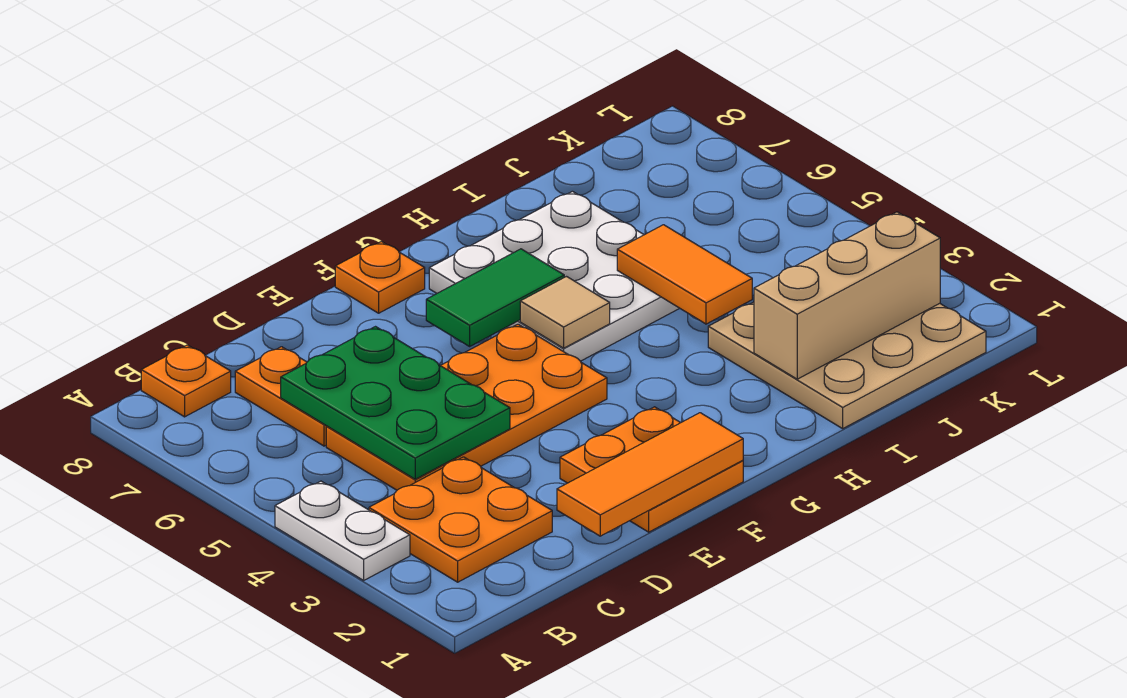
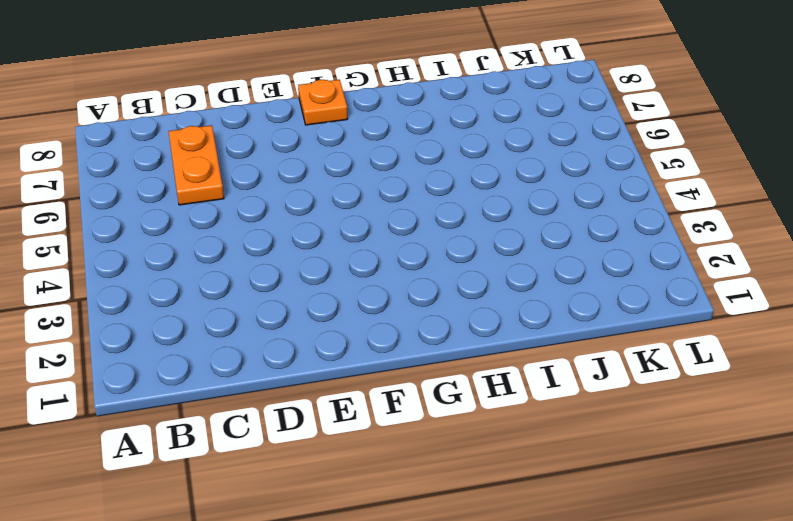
none -> white 1x2 plate [275,481,410,580]
none -> orange 2x2 plate [369,457,552,582]
none -> orange 1x1 plate [141,345,231,417]

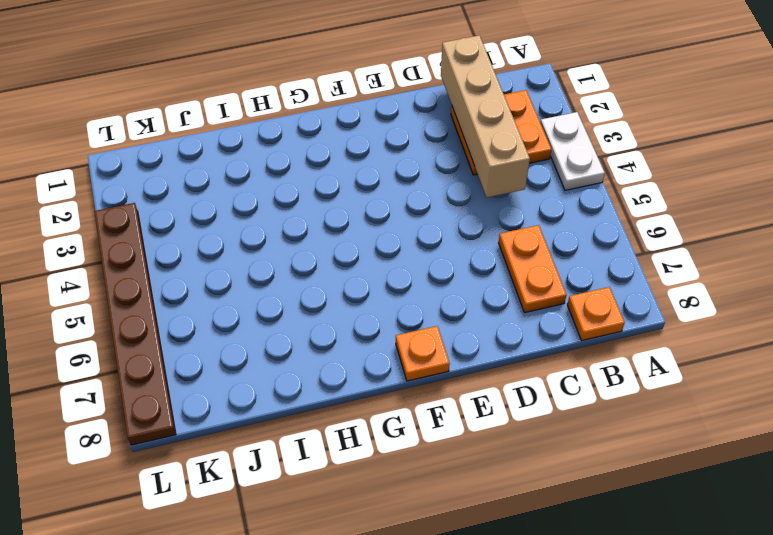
tan 1x4 brick [441,35,530,197] -> green 2x3 plate [281,327,510,479]
brown 1x6 plate [94,203,176,445] -> none
none -> orange 2x4 plate [326,324,607,490]
none -> orange 2x2 plate [560,407,743,532]
none -> white 3x3 plate [429,191,680,361]

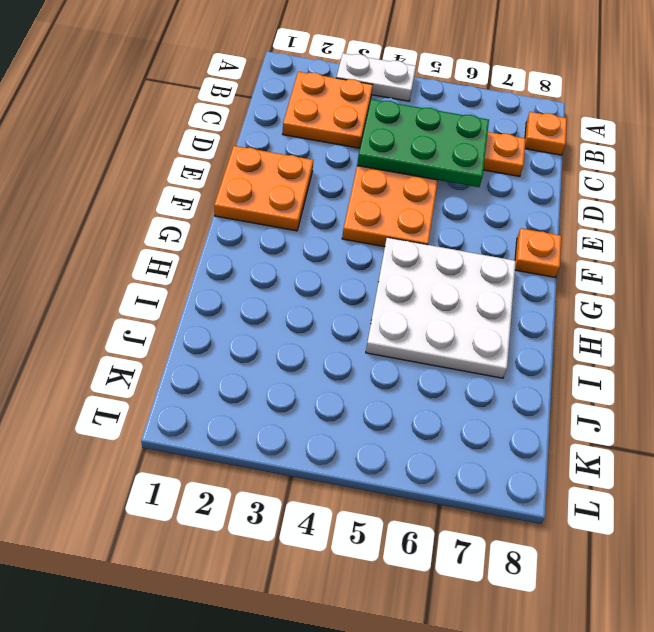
none -> tan 3x3 plate [708,302,986,429]
none -> orange 1x3 tile [557,413,743,536]
none -> green 1x2 tile [426,249,564,346]

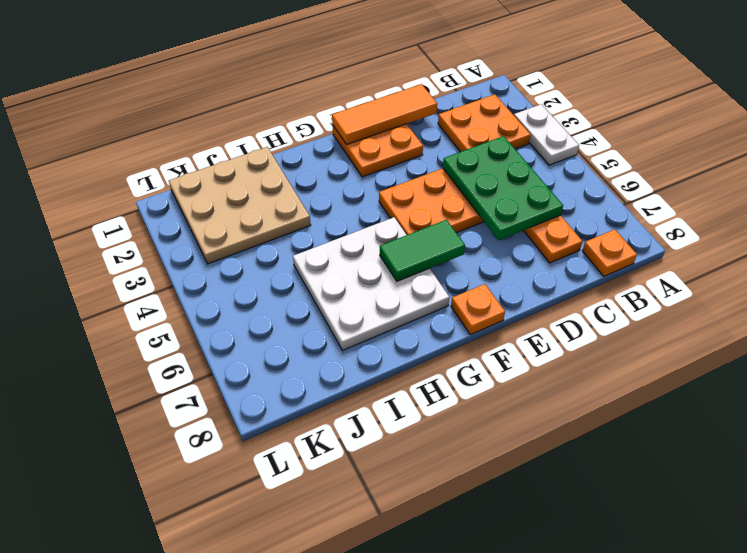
none -> tan 1x1 tile [520,277,610,348]
none -> tan 1x3 brick [754,212,940,379]
none -> orange 1x2 tile [617,225,752,324]

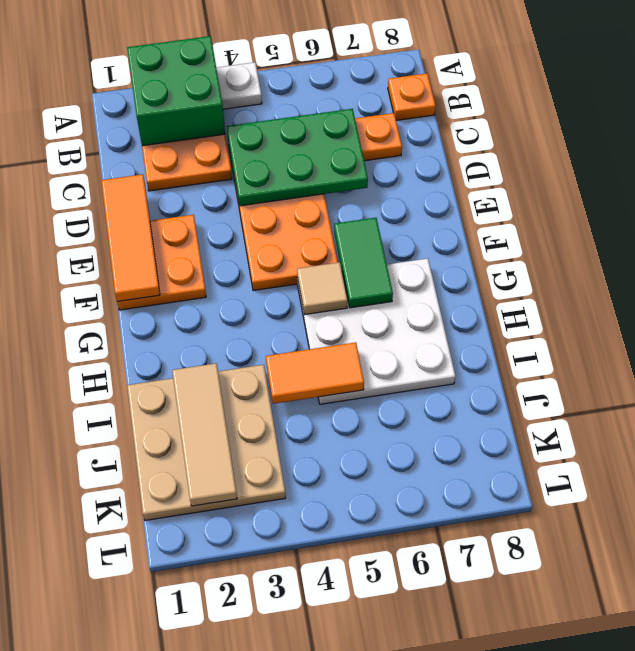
green 2x2 brick [127,36,225,146] -> none
tan 1x3 tile [172,363,237,506] -> tan 1x3 brick [754,212,940,379]
none -> orange 1x1 plate [335,242,425,313]

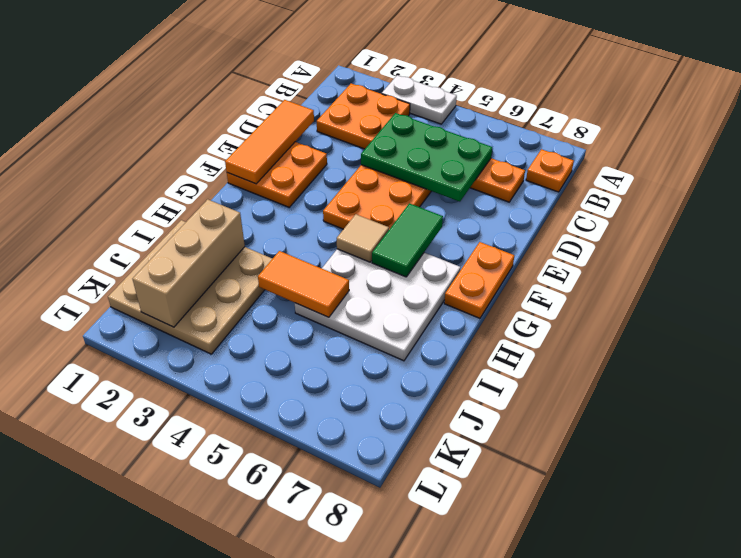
orange 1x2 plate [444,242,514,318] -> orange 1x1 plate [335,242,425,313]

